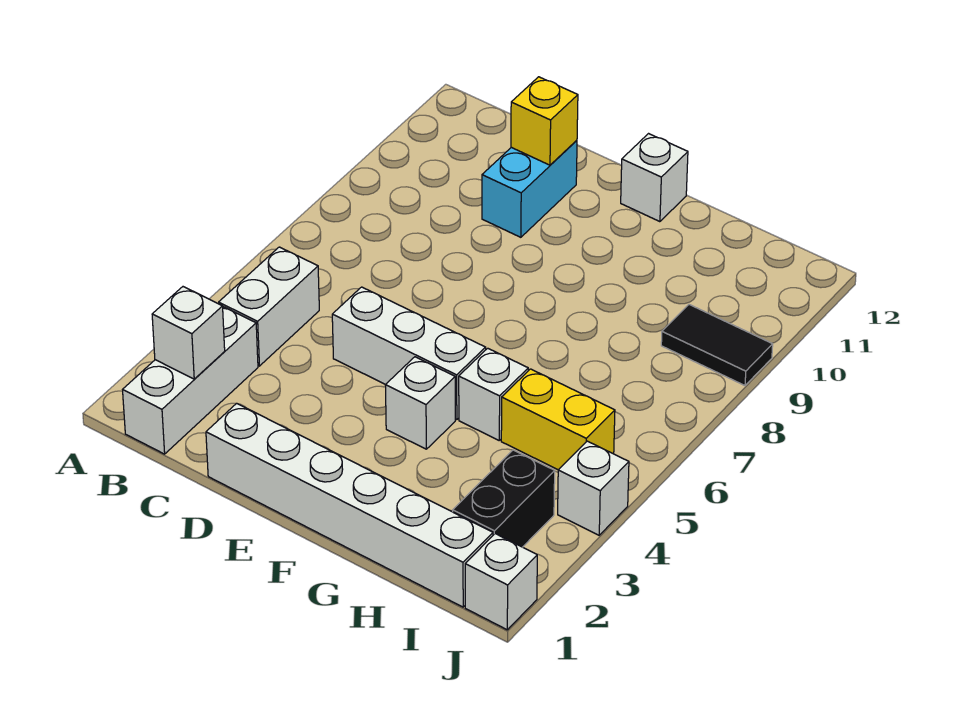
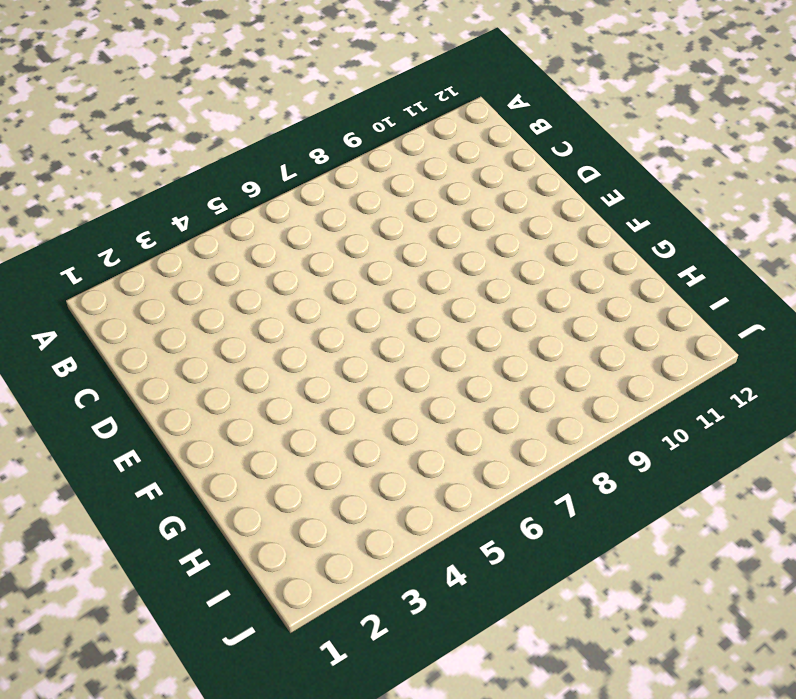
none -> white 1x3 brick [123,307,258,454]
none -> white 1x2 brick [219,247,319,366]
none -> white 1x6 brick [206,403,493,607]

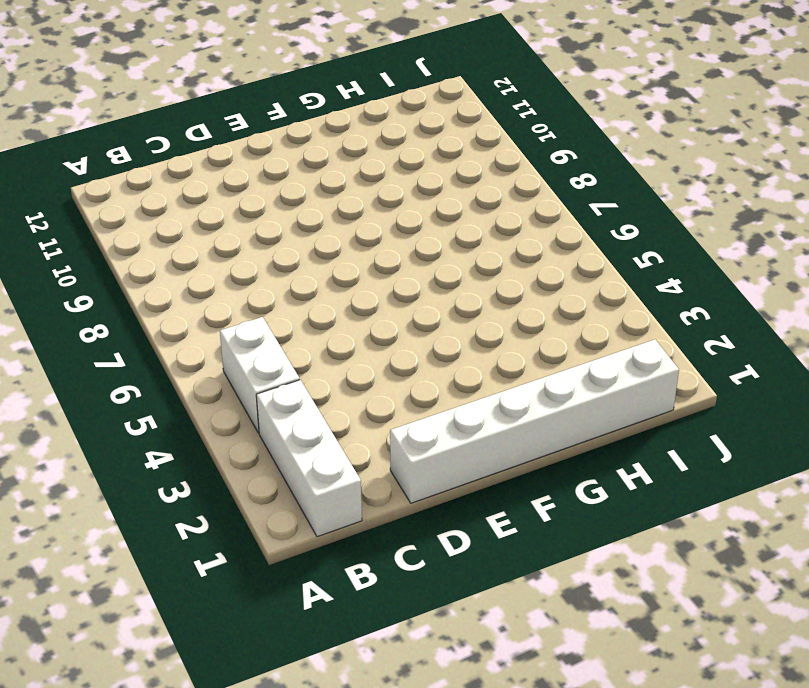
none -> white 1x3 brick [332,287,486,420]
none -> cyan 1x2 brick [482,140,577,237]
none -> white 1x1 brick [385,357,455,449]

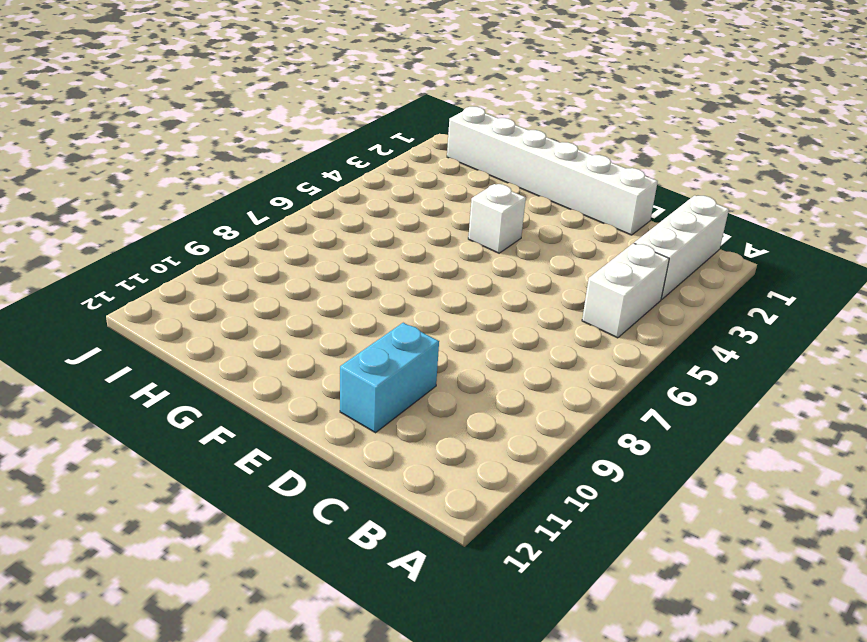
none -> white 1x3 brick [332,287,486,420]
none -> white 1x1 brick [621,134,688,222]
none -> white 1x1 brick [459,348,528,440]

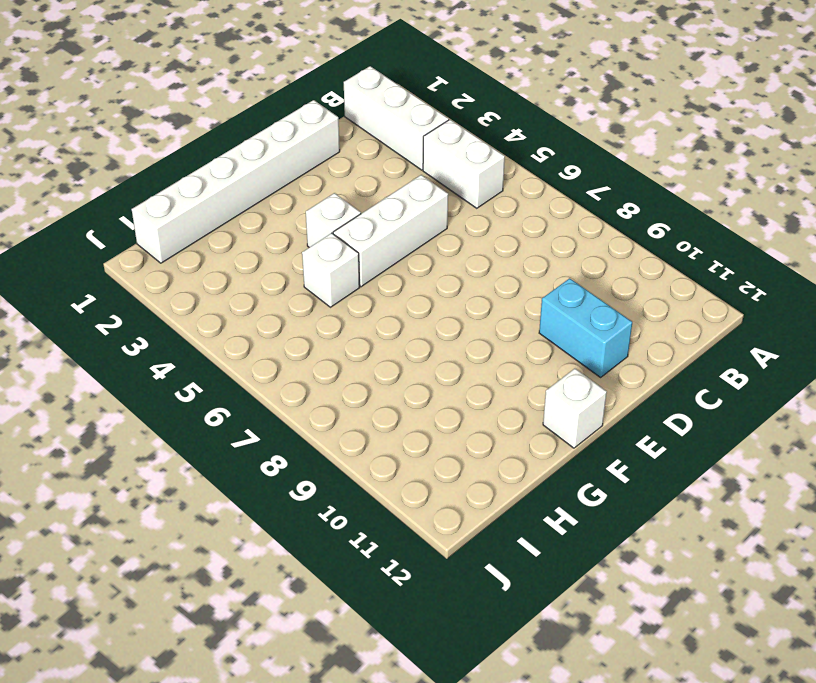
none -> yellow 1x2 brick [501,369,615,470]
none -> black 1x2 brick [453,450,555,547]
none -> black 1x2 tile [661,305,773,386]

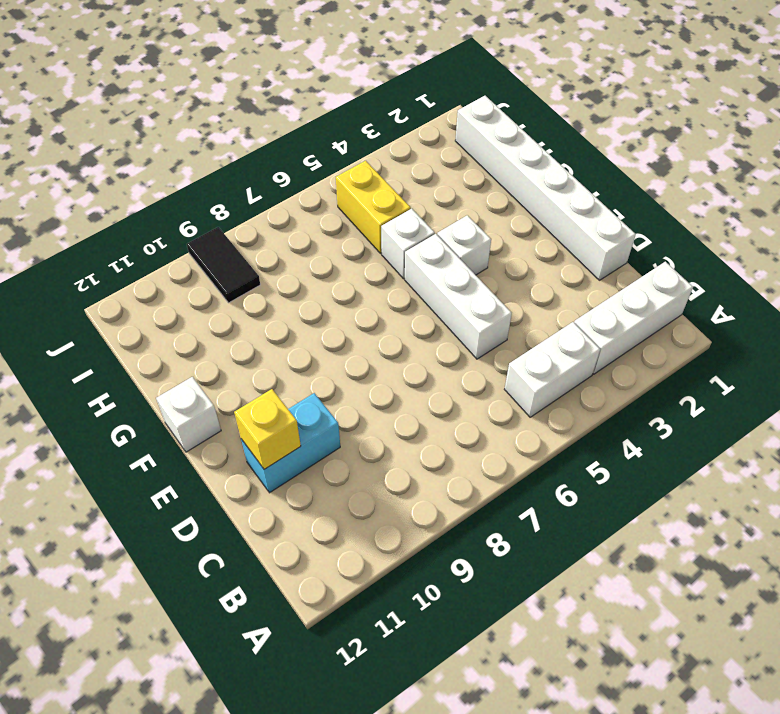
none -> black 1x2 brick [453,450,555,547]
none -> white 1x1 brick [465,534,537,630]
none -> white 1x1 brick [558,441,629,535]

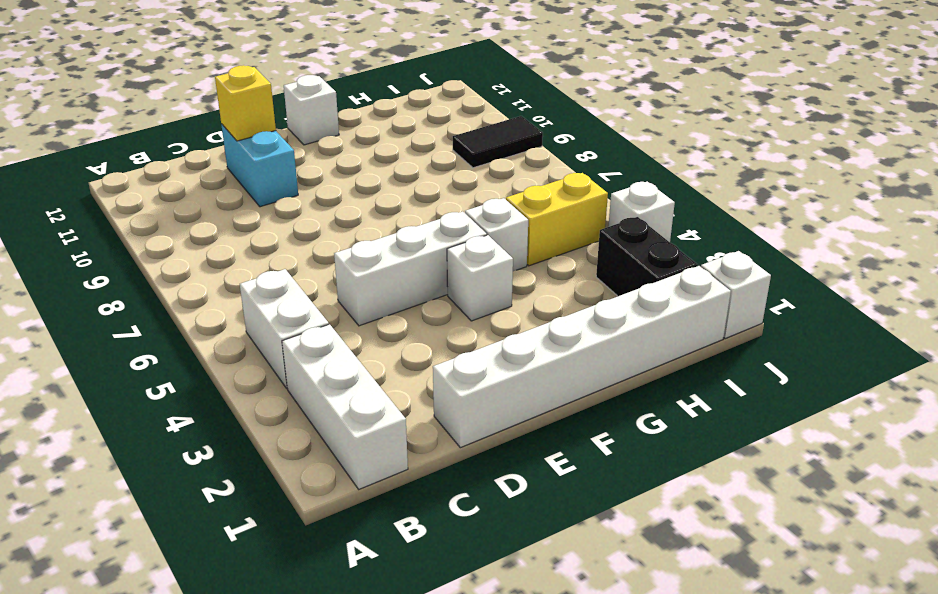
none -> white 1x1 brick [152,287,225,379]

